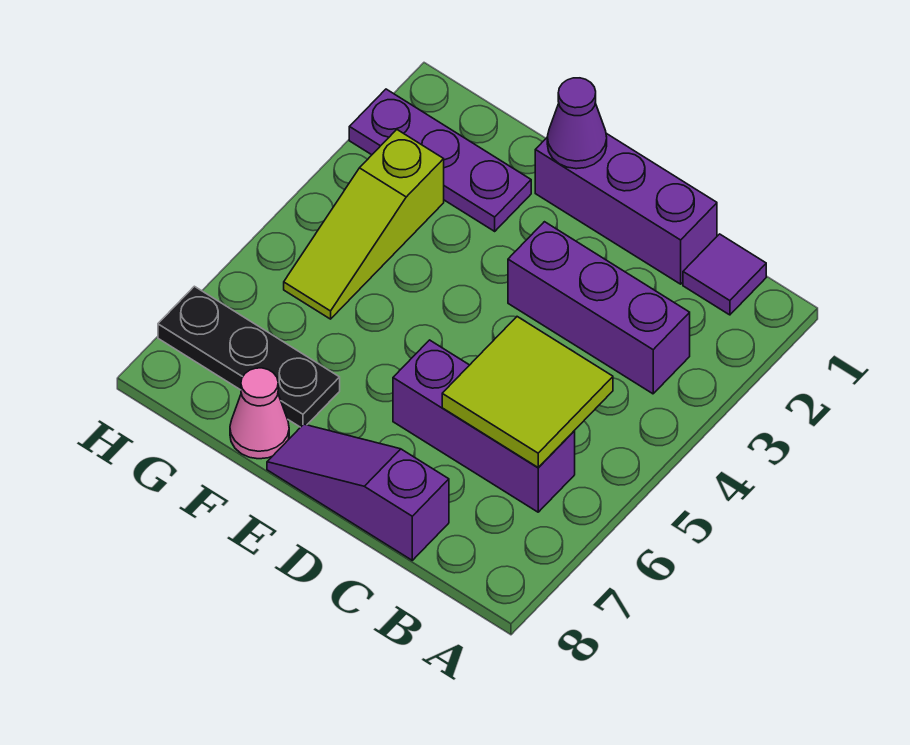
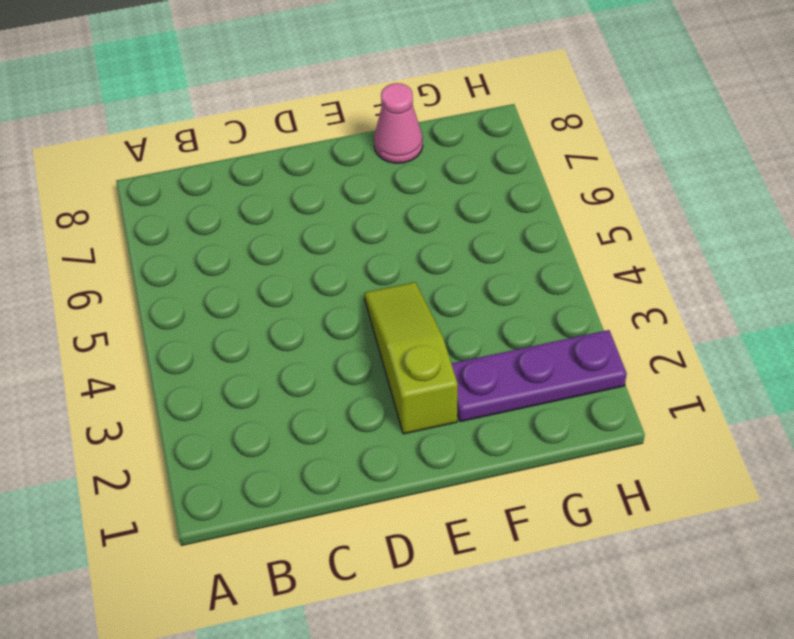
lime 1x3 slope [364,282,458,434] -> lime 1x3 slope moved to [284,130,444,319]
none -> purple 1x1 tile [683,234,766,315]
none -> purple 1x3 brick [508,222,690,394]

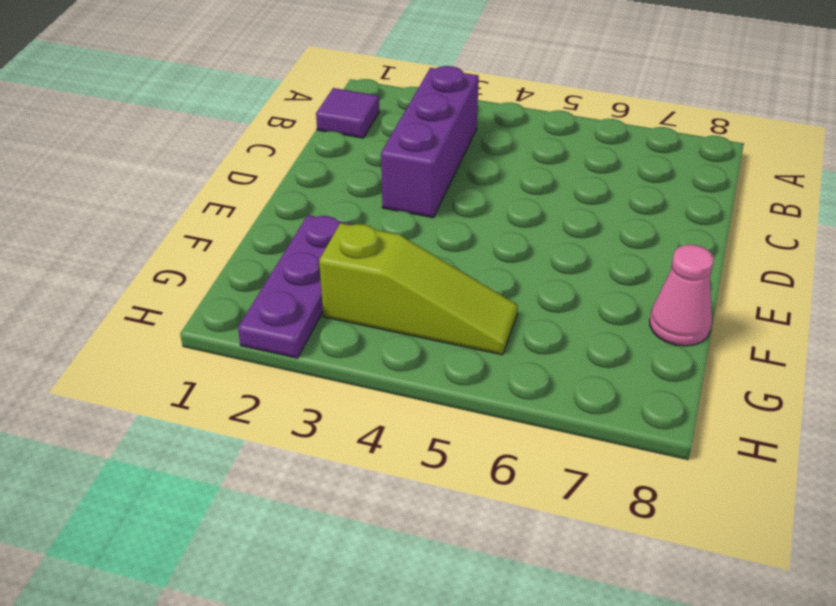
none -> purple 1x3 brick [393,340,575,512]
none -> purple 1x3 brick [535,133,717,284]

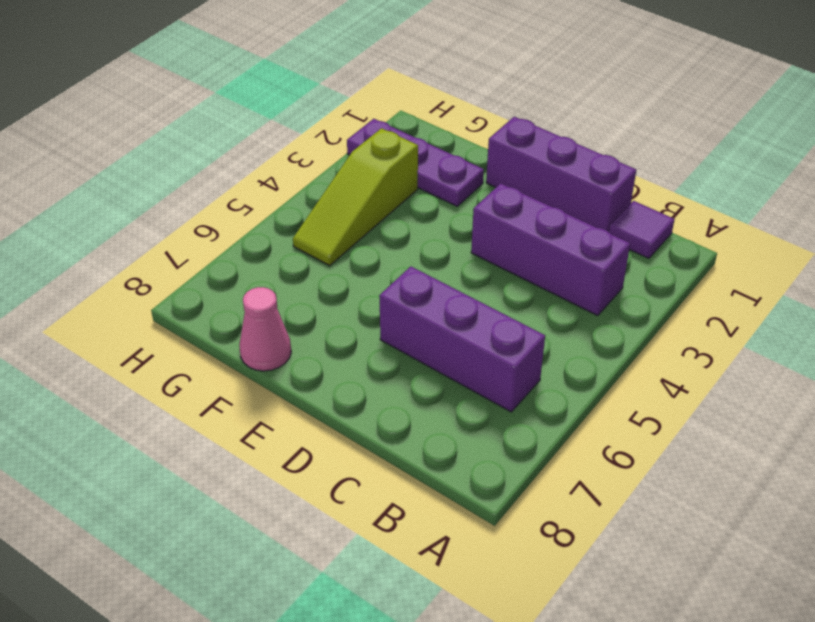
none -> purple 1x3 slope [267,424,449,560]
none -> black 1x3 plate [158,286,340,427]

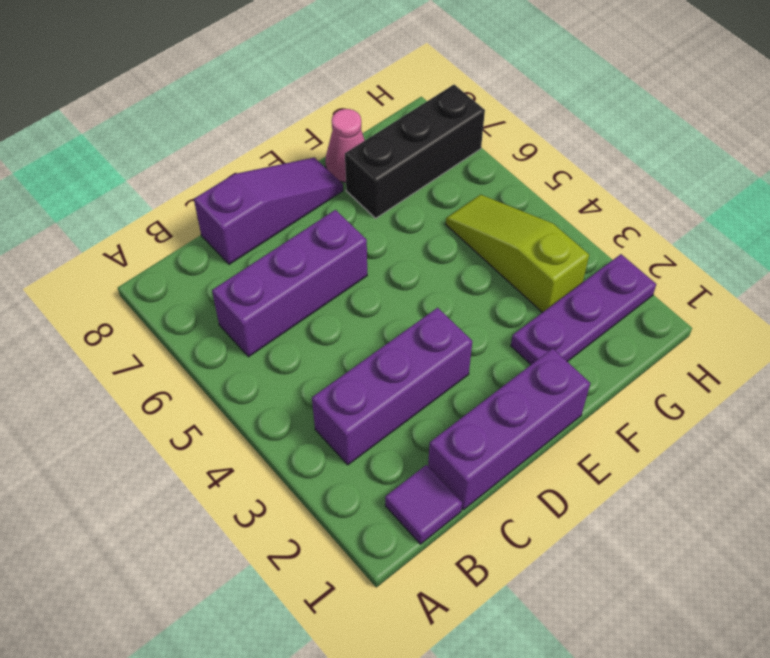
black 1x3 brick [345,85,485,218] -> black 1x3 plate [158,286,340,427]
none -> lime 2x2 tile [442,317,613,468]
none -> purple 1x1 cone [547,78,607,169]

